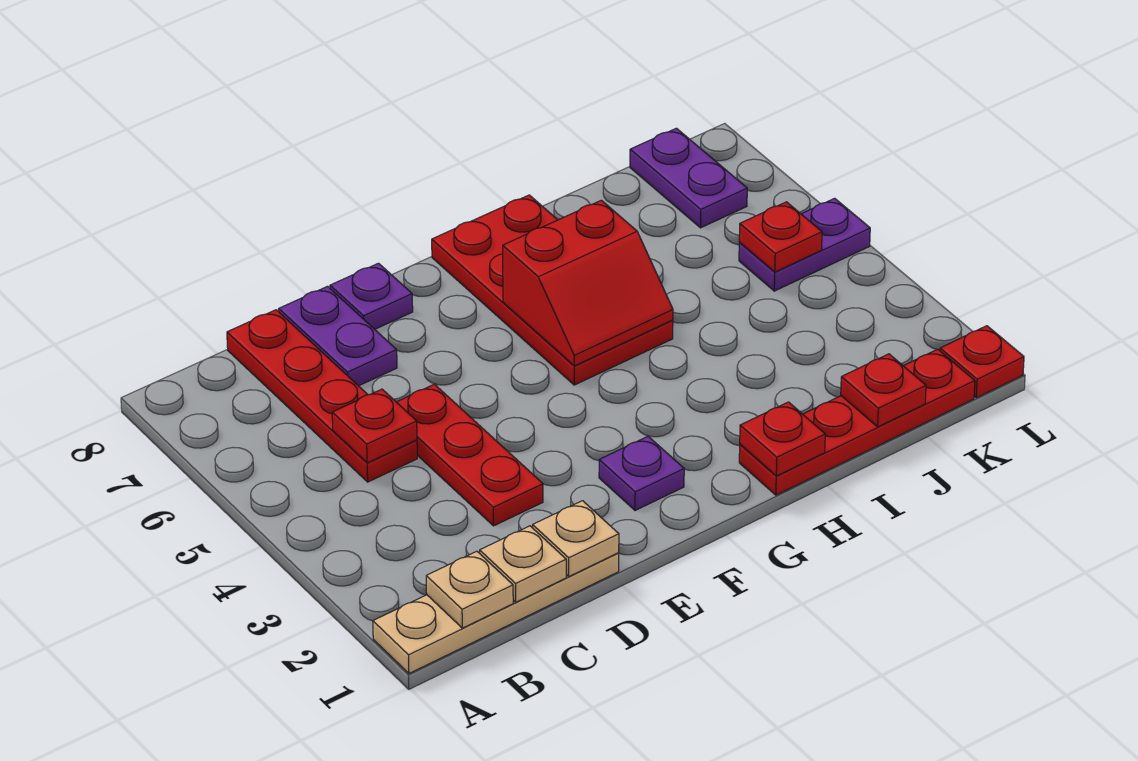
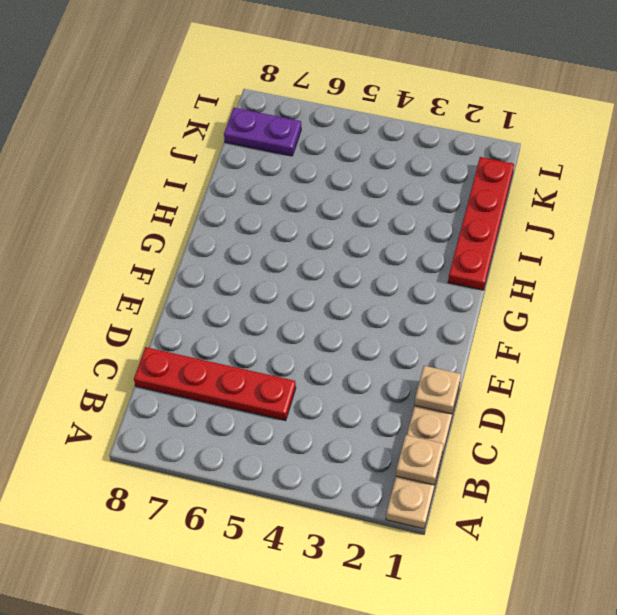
none -> red 1x3 plate [397,384,543,526]
none -> purple 1x2 plate [279,286,397,386]
none -> purple 1x1 plate [330,263,413,329]

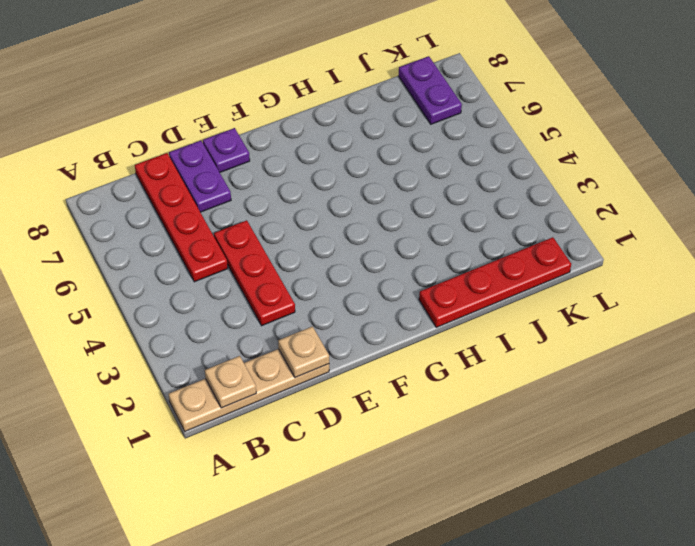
none -> purple 1x1 plate [599,436,684,510]
none -> red 2x4 plate [432,195,673,385]
none -> purple 1x2 plate [739,198,870,291]

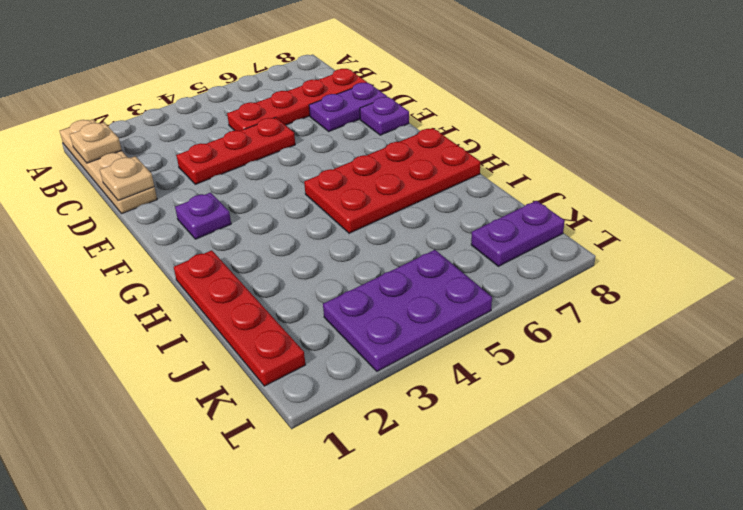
purple 2x3 plate [323,250,492,371] -> purple 1x2 plate [739,198,870,291]
none -> red 1x1 plate [940,326,1024,398]
none -> tan 1x1 plate [480,526,566,602]
none -> red 1x1 plate [332,389,417,463]

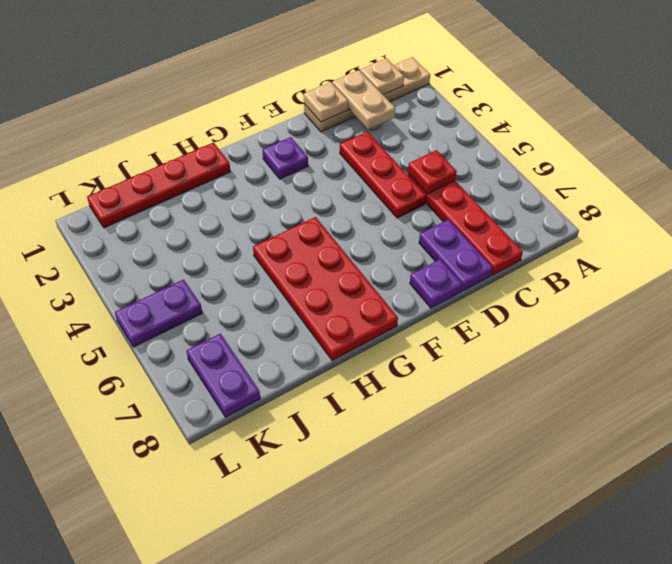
tan 1x2 plate [332,70,395,129] -> tan 1x1 plate [480,526,566,602]
none -> red 1x1 plate [940,326,1024,398]
none -> red 2x2 slope [503,200,673,366]
none -> red 1x1 plate [740,402,825,476]

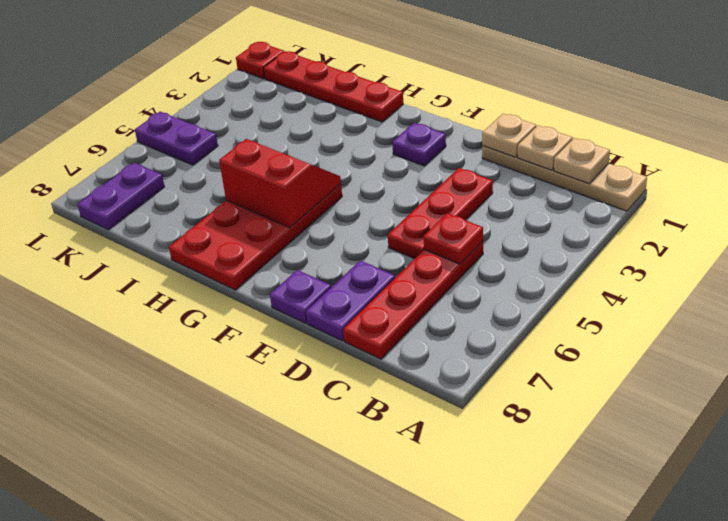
none -> red 1x1 plate [740,402,825,476]
none -> red 1x1 plate [841,354,926,427]
none -> red 1x1 plate [739,202,822,272]

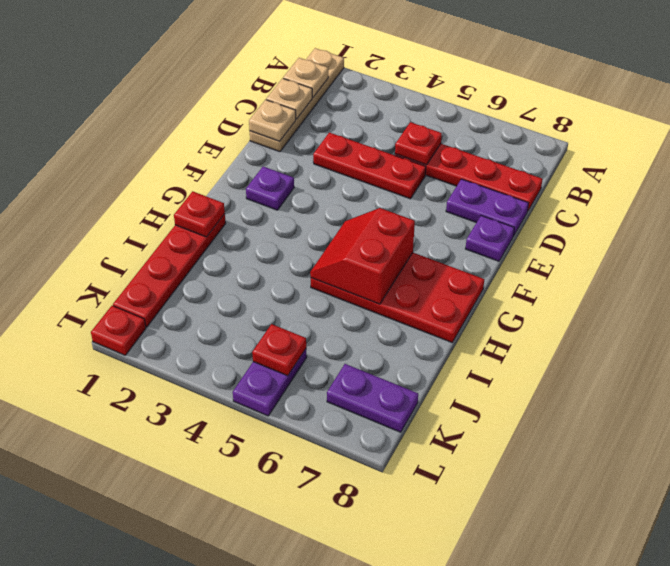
none -> red 1x1 plate [841,354,926,427]

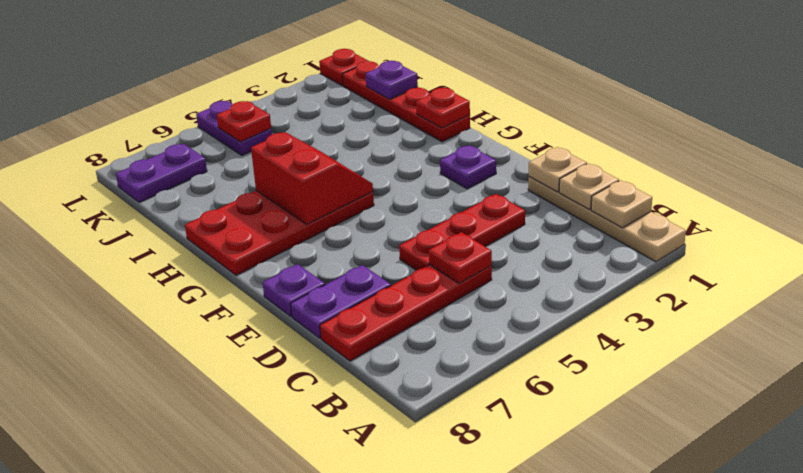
purple 1x1 plate [366,61,418,99] -> red 1x1 plate [841,354,926,427]

